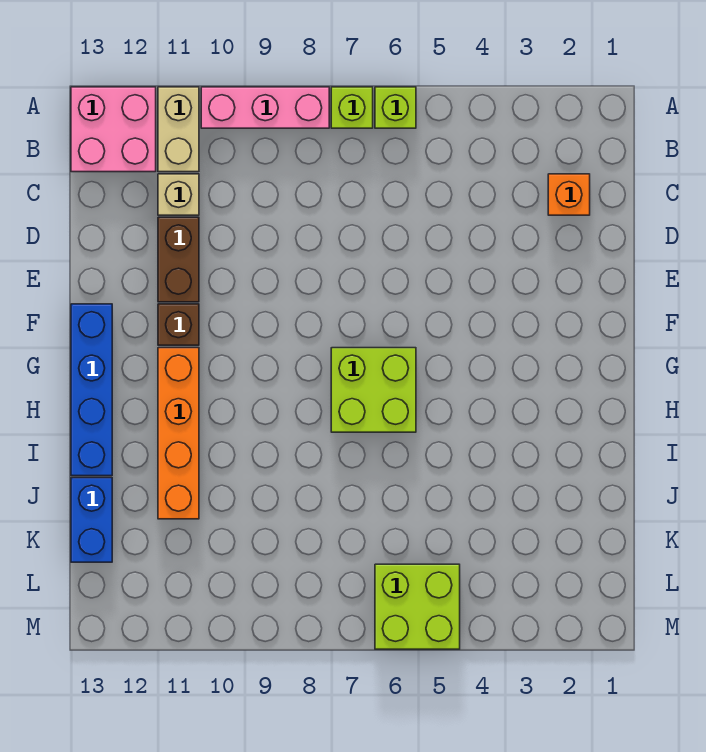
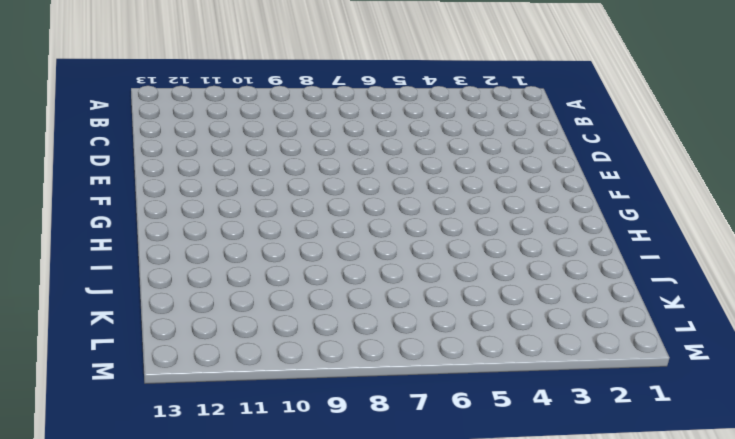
none -> lime 1x1 brick [375,87,416,128]
none -> lime 1x1 brick [331,87,373,128]
none -> pink 1x3 brick [201,87,329,128]

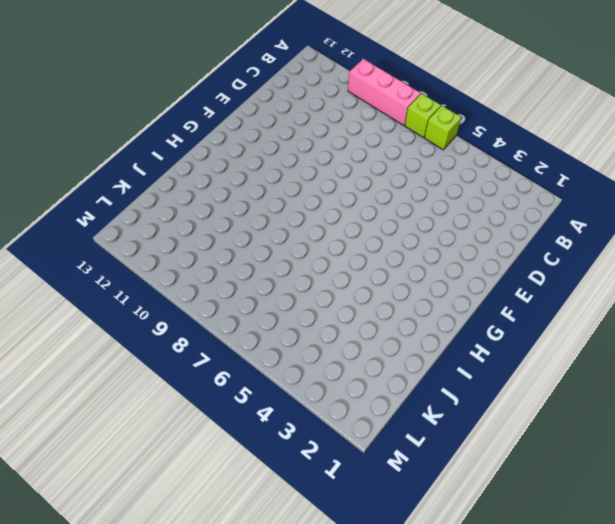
none -> tan 1x2 brick [158,87,199,172]
none -> pink 2x2 brick [71,87,156,172]
none -> orange 1x1 brick [548,174,590,215]

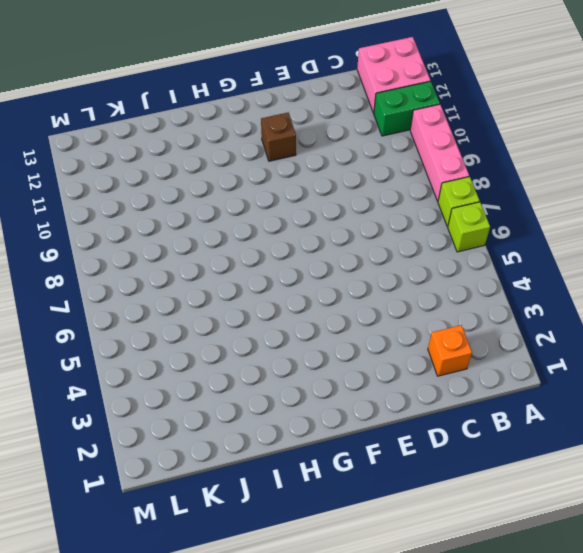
green 1x2 brick [374,81,440,136] -> tan 1x2 brick [158,87,199,172]
none -> tan 1x1 brick [158,174,199,215]
none -> brown 1x2 brick [158,217,199,302]
none -> blue 1x4 brick [71,304,112,476]

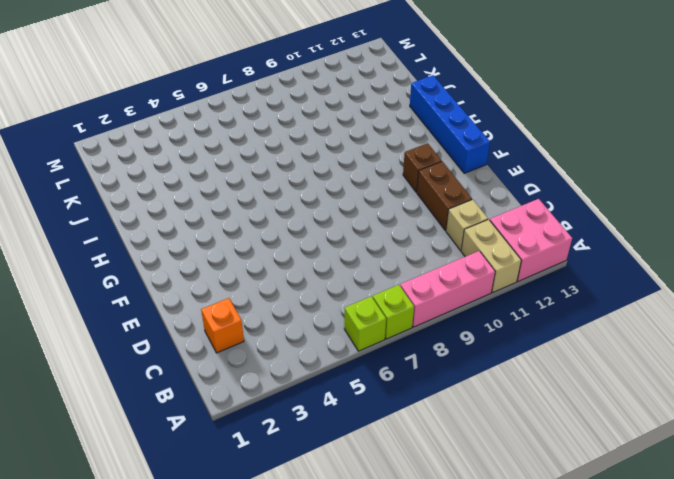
none -> lime 2x2 brick [331,348,416,432]
none -> orange 1x4 brick [158,348,199,519]
none -> blue 1x2 brick [71,478,112,562]

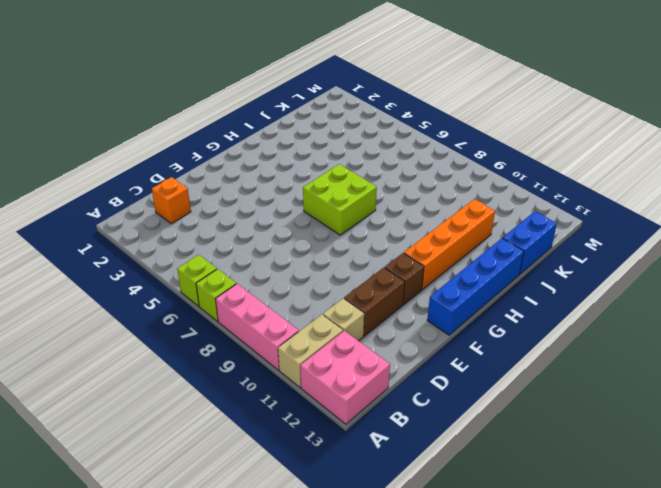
none -> lime 2x2 brick [375,564,460,649]

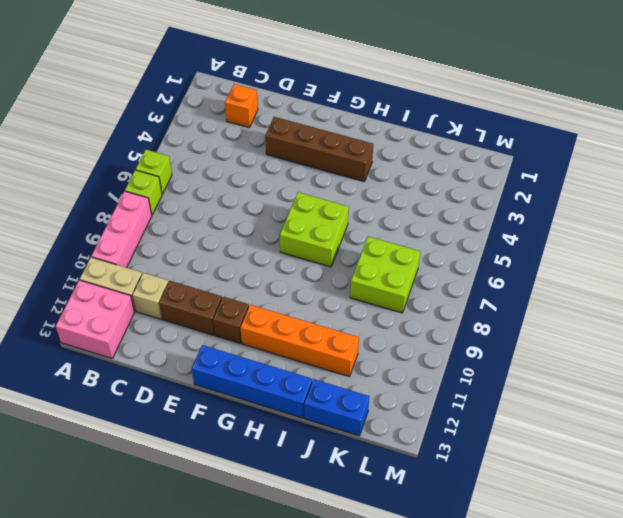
brown 1x4 brick [265,117,373,182] -> none
lime 2x2 brick [350,236,420,313] -> lime 2x2 brick moved to [375,564,460,649]

